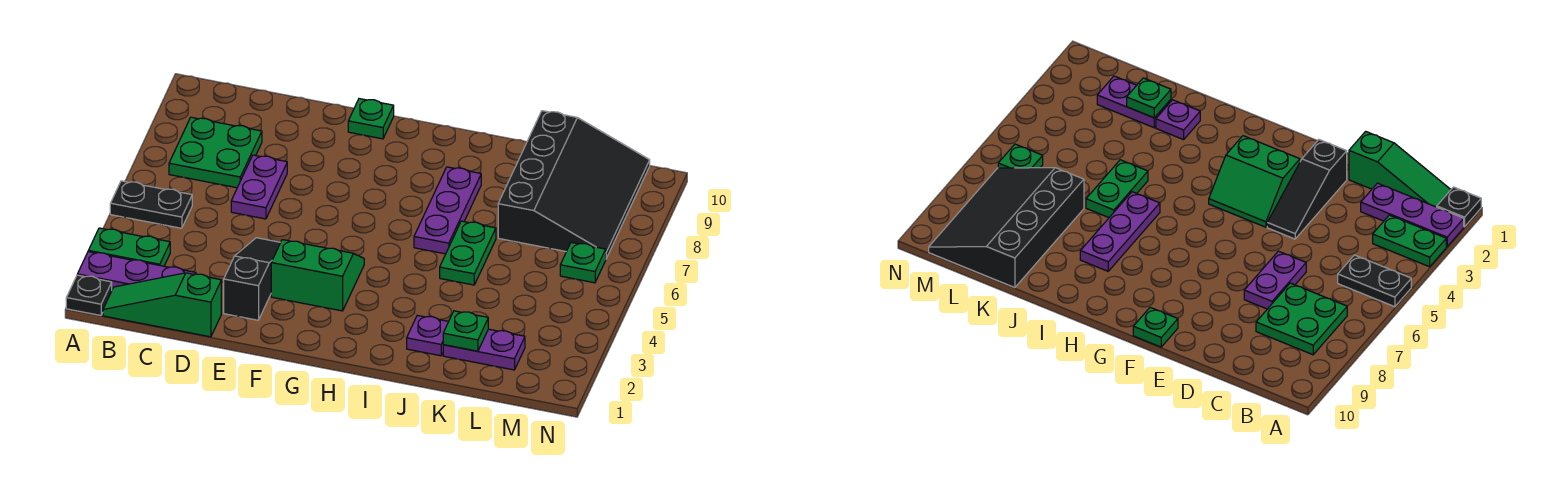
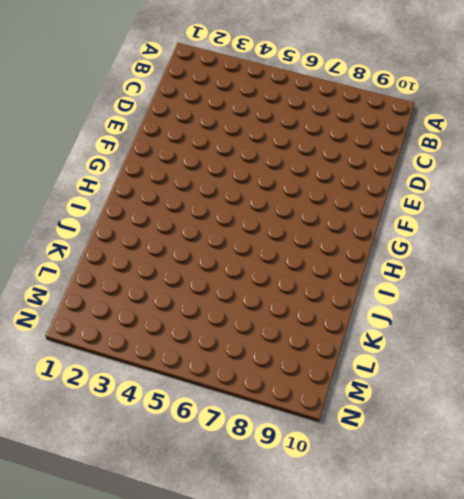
none -> black 1x1 plate [66,275,112,315]
none -> purple 1x3 plate [77,252,196,289]
none -> green 1x2 plate [88,228,170,266]

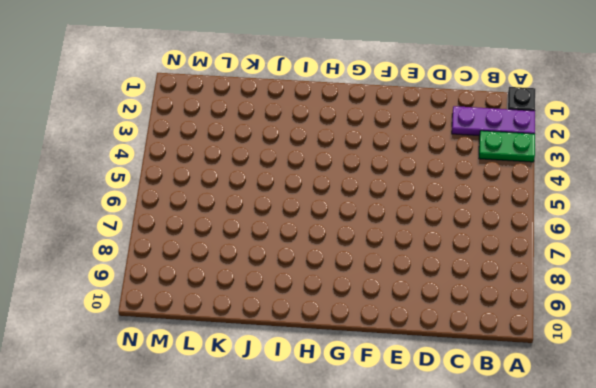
none -> black 1x2 plate [110,181,192,228]
none -> green 1x3 slope [103,273,221,337]
none -> green 2x2 plate [169,117,262,188]

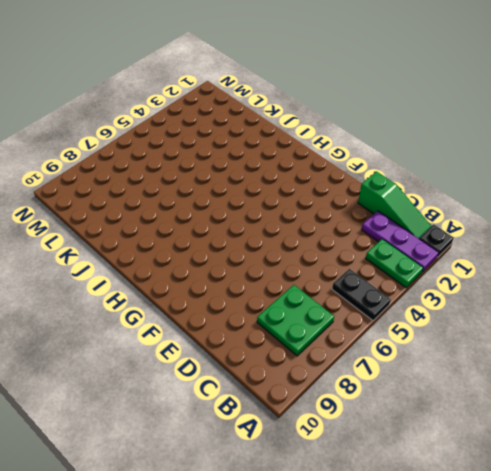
none -> purple 1x2 plate [231,155,287,219]
none -> black 1x3 slope [224,238,281,320]
none -> green 2x2 slope [271,240,364,311]

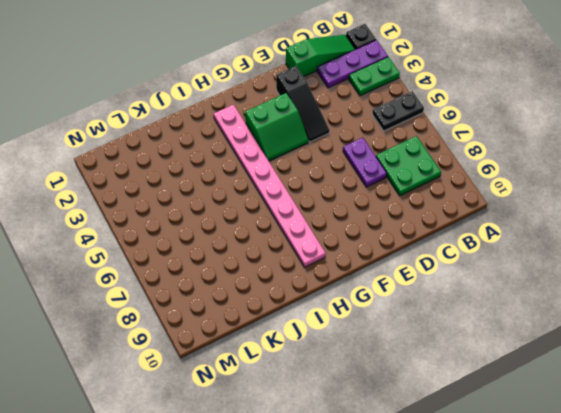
pink 1x8 plate [214,105,326,267] -> none
none -> green 1x1 plate [348,99,394,139]
none -> purple 1x3 plate [414,167,481,254]
none -> purple 1x1 plate [407,315,449,356]

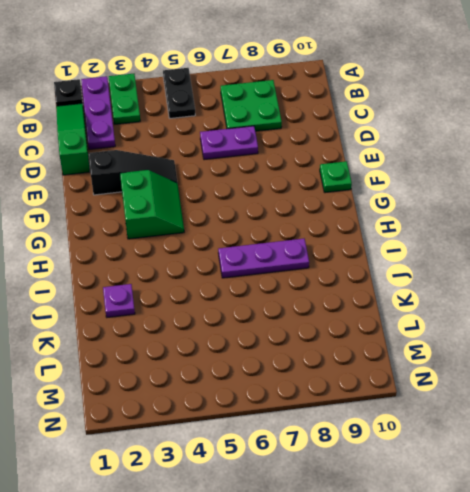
none -> green 1x2 plate [440,221,496,285]
none -> purple 1x2 plate [443,329,525,370]
none -> black 3x4 slope [498,111,650,258]

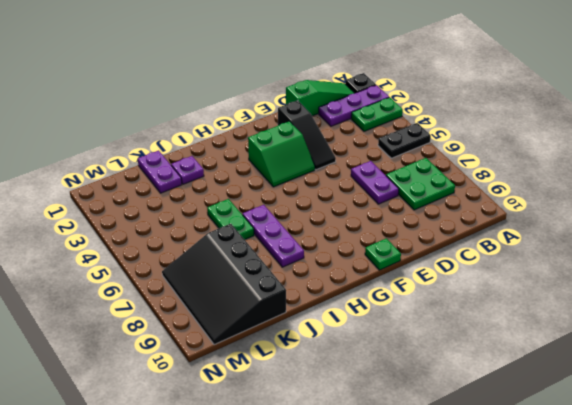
purple 1x2 plate [138,150,182,193] -> purple 1x2 plate turned to [443,329,525,370]
none -> green 1x1 plate [560,242,606,283]
none -> green 1x1 plate [443,311,488,351]

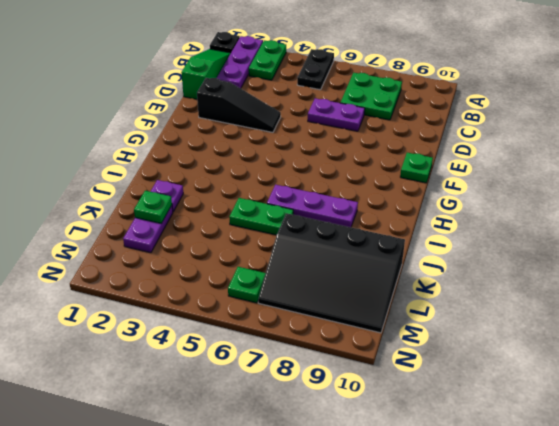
none -> green 2x2 slope [271,240,364,311]

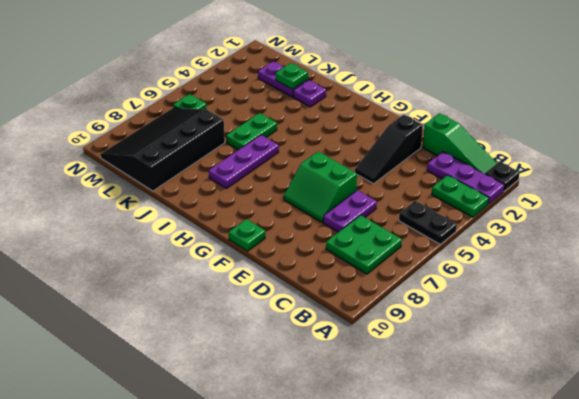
green 2x2 slope [284,152,357,222] -> green 2x2 slope moved to [271,240,364,311]

